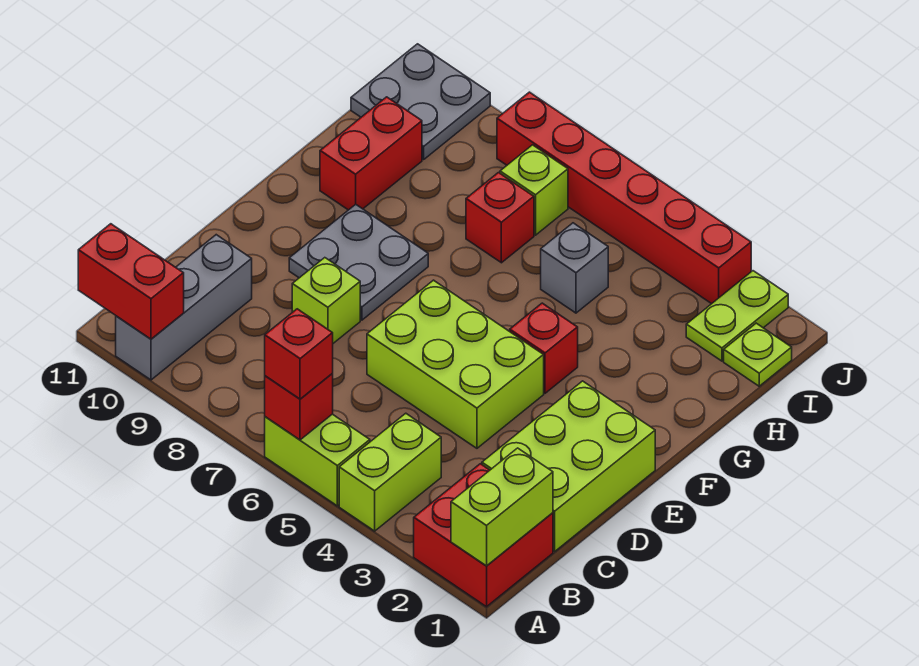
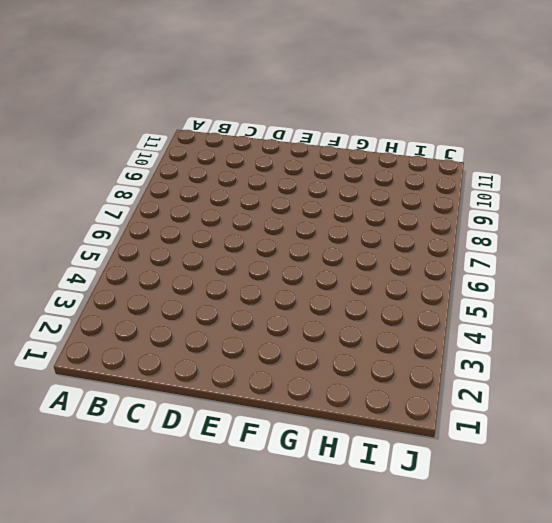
none -> red 2x2 brick [414,464,553,607]
none -> lime 1x2 brick [339,413,441,531]
none -> lime 1x2 brick [265,414,370,506]

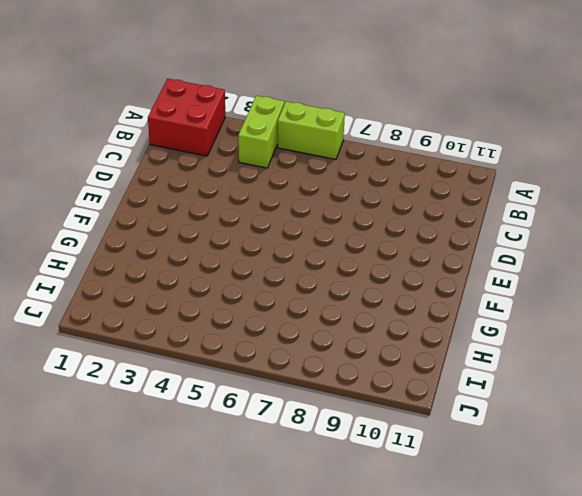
none -> grey 1x3 brick [116,235,252,380]
none -> lime 2x3 brick [482,381,655,551]
none -> lime 2x3 brick [367,280,544,448]

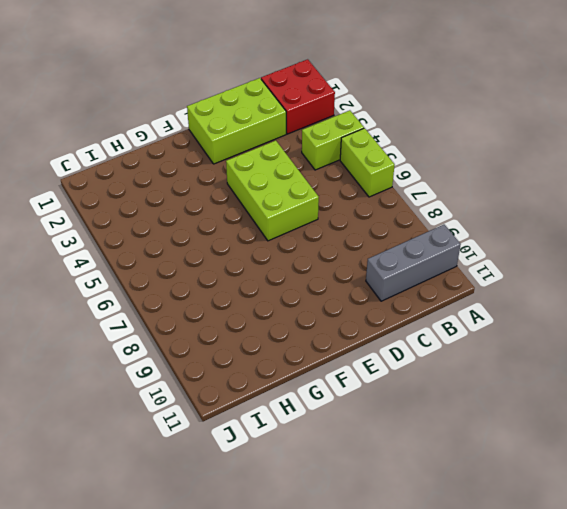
none -> lime 1x1 brick [292,258,360,343]
none -> grey 2x2 plate [289,204,428,320]
none -> red 1x1 brick [510,303,578,393]

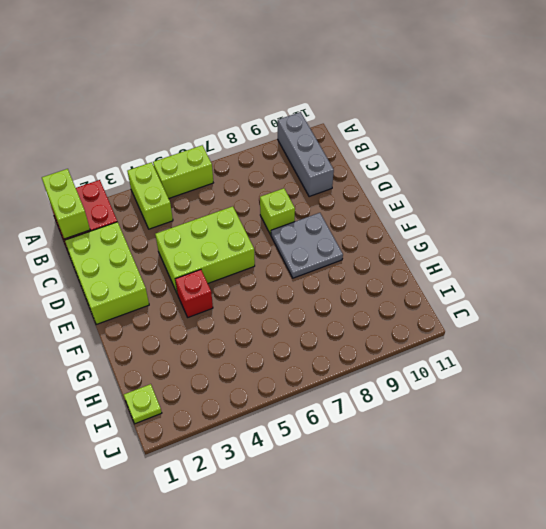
none -> red 1x2 brick [320,97,422,210]
none -> grey 1x1 brick [541,223,608,313]
none -> red 1x1 brick [466,173,534,263]

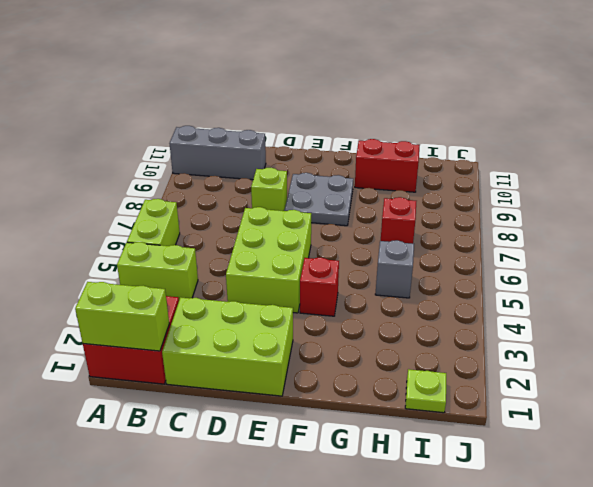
none -> lime 1x2 plate [686,271,788,361]
none -> lime 1x1 brick [500,145,568,235]
none -> grey 2x2 plate [351,44,490,159]

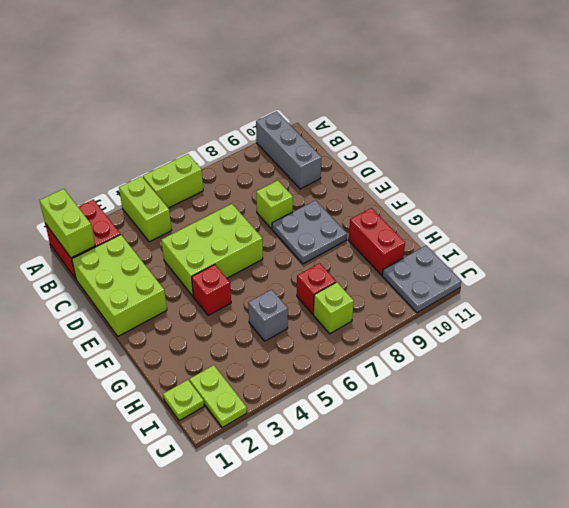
none -> red 1x6 brick [497,92,751,304]
none -> red 1x1 brick [265,374,333,440]
none -> red 1x2 brick [78,224,184,339]

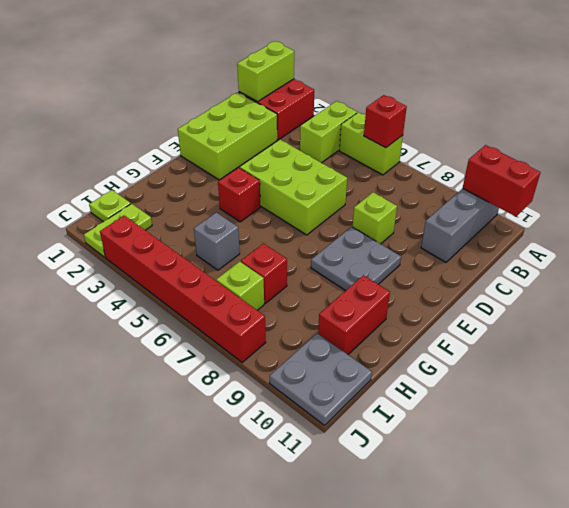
none -> red 1x1 brick [265,309,333,399]

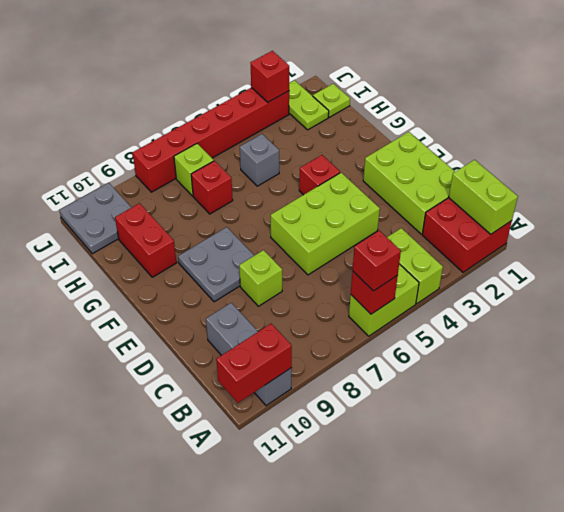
red 1x1 brick [251,51,289,102] -> none

